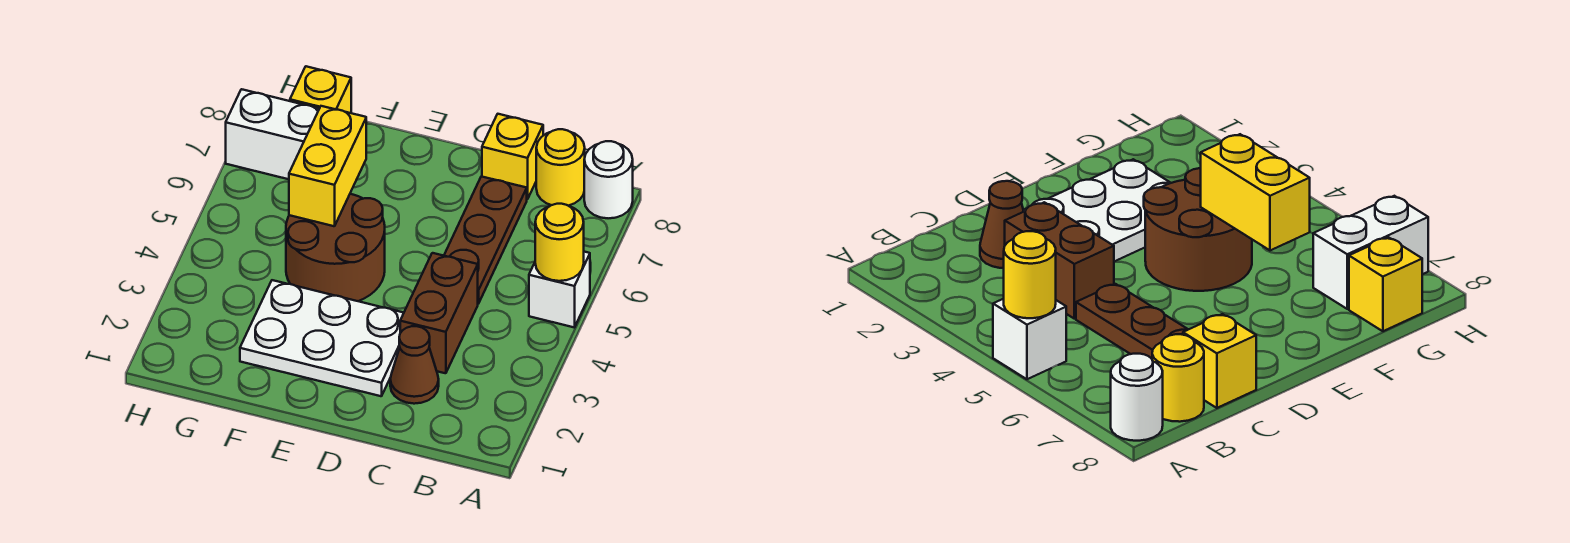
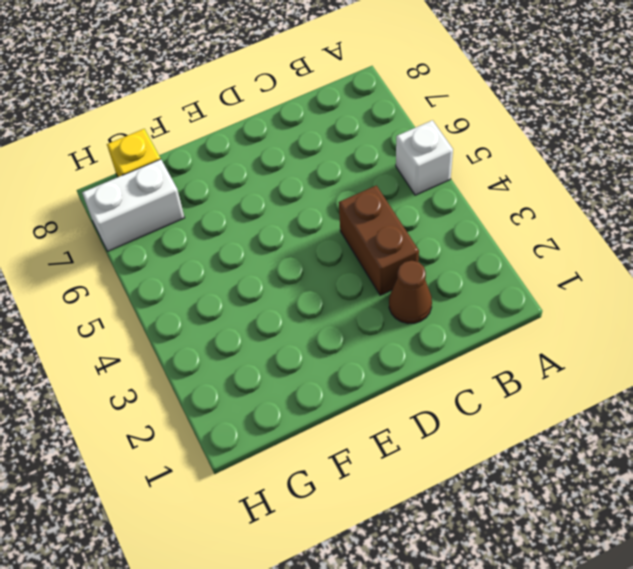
none -> white 1x1 round brick [584,141,633,218]
none -> yellow 1x1 round brick [536,129,585,206]
none -> brown 1x3 plate [444,176,527,304]

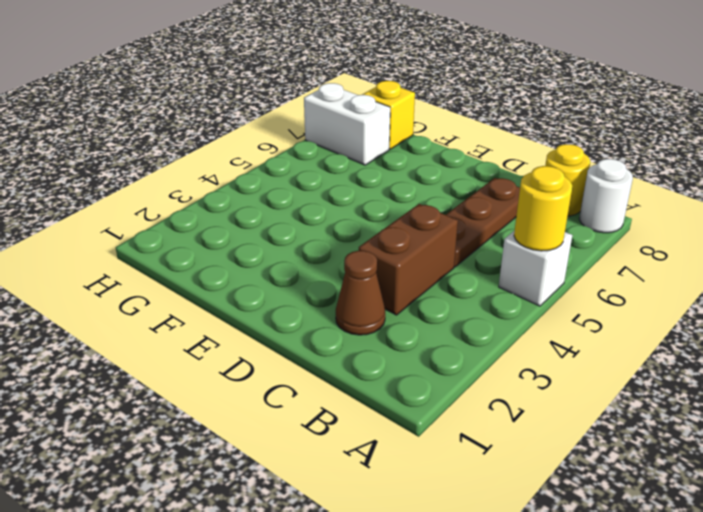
none -> yellow 1x1 brick [482,114,543,199]
none -> white 2x3 plate [240,280,404,396]
none -> brown 2x2 round brick [286,194,385,301]

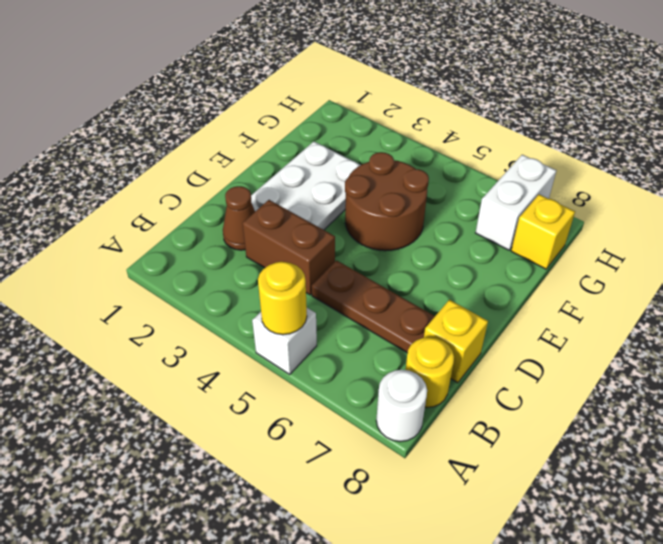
none -> yellow 1x2 brick [289,106,366,226]

